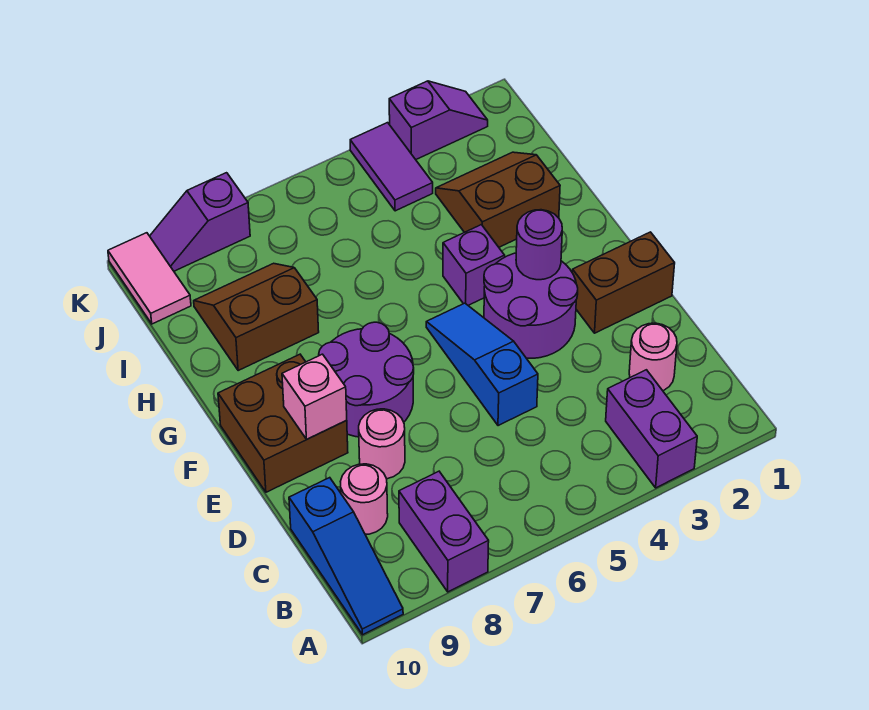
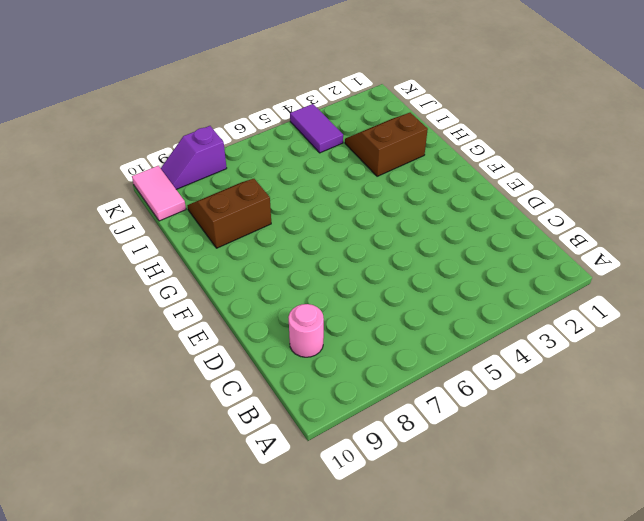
none -> purple 1x2 brick [606,370,697,488]
none -> purple 1x2 brick [399,471,489,592]
none -> blue 1x3 slope [289,478,403,635]

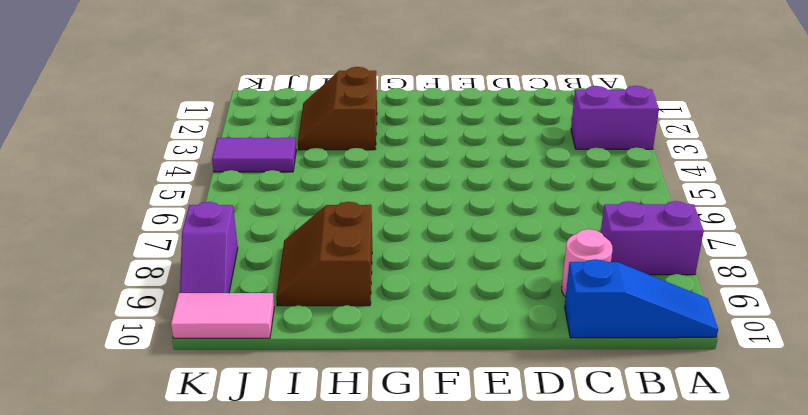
none -> pink 1x1 round brick [629,323,677,391]
none -> blue 1x3 slope [426,303,538,426]
none -> pink 1x1 round brick [359,409,405,479]

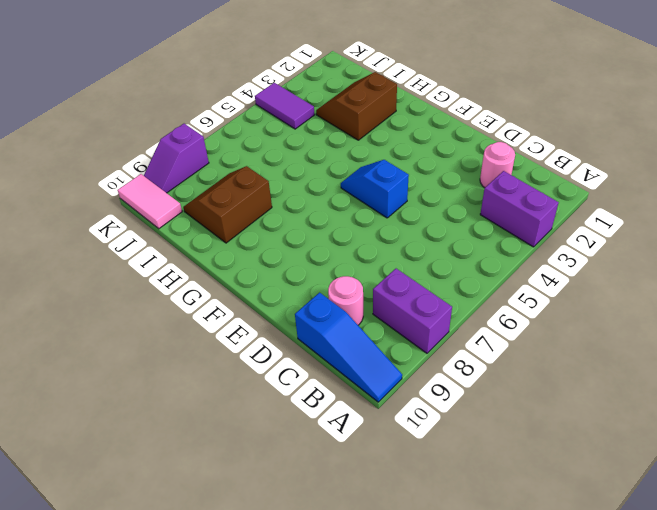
blue 1x2 slope [341,160,409,218] -> blue 1x3 slope [426,303,538,426]
none -> pink 1x1 round brick [359,409,405,479]
none -> brown 1x2 brick [572,232,675,333]
none -> purple 2x2 round brick [484,253,578,358]

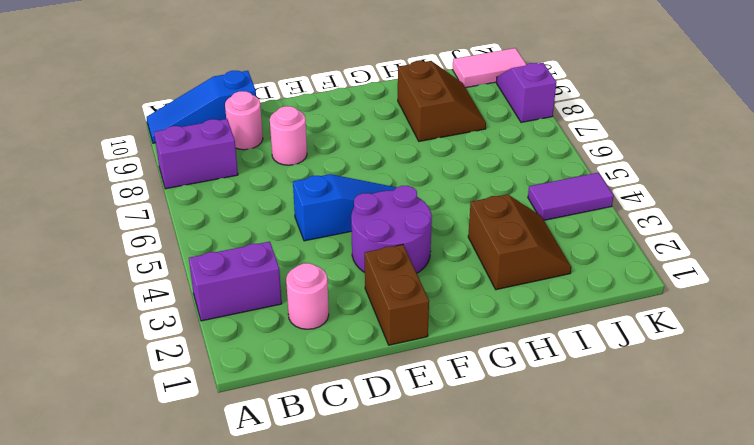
none -> purple 2x2 round brick [319,322,414,437]
none -> brown 2x2 brick [218,354,348,492]
none -> purple 1x1 brick [443,225,505,305]

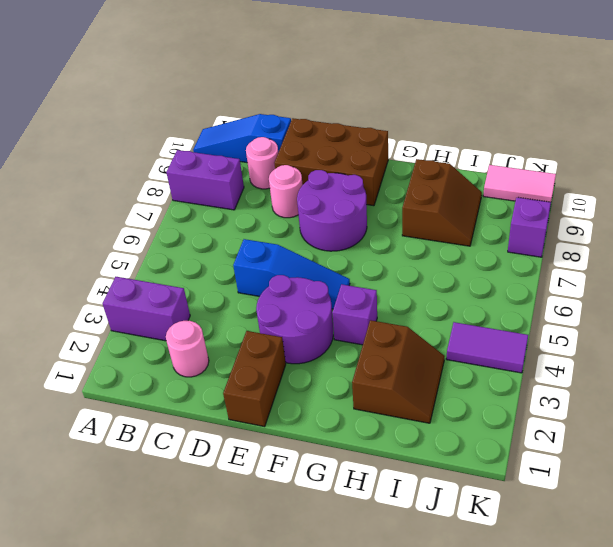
brown 2x3 brick [275,118,388,206] -> brown 2x2 brick [218,354,348,492]
none -> purple 1x2 slope [389,81,488,160]
none -> pink 1x1 brick [282,354,347,439]
none -> purple 1x1 round brick [516,210,562,280]

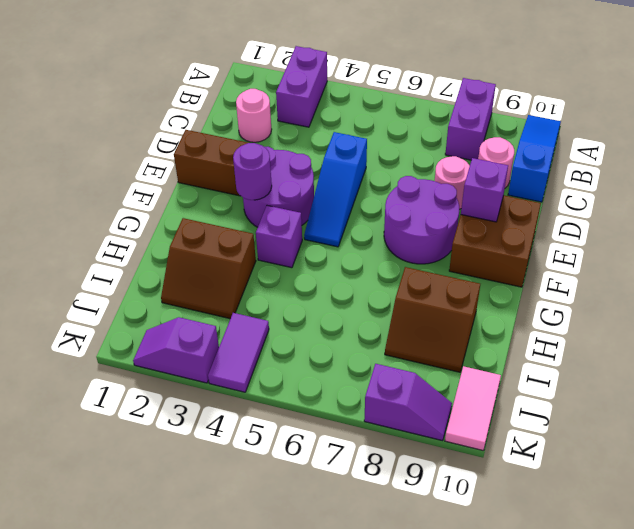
purple 1x1 brick [461,158,508,222] -> pink 1x1 brick [282,354,347,439]

